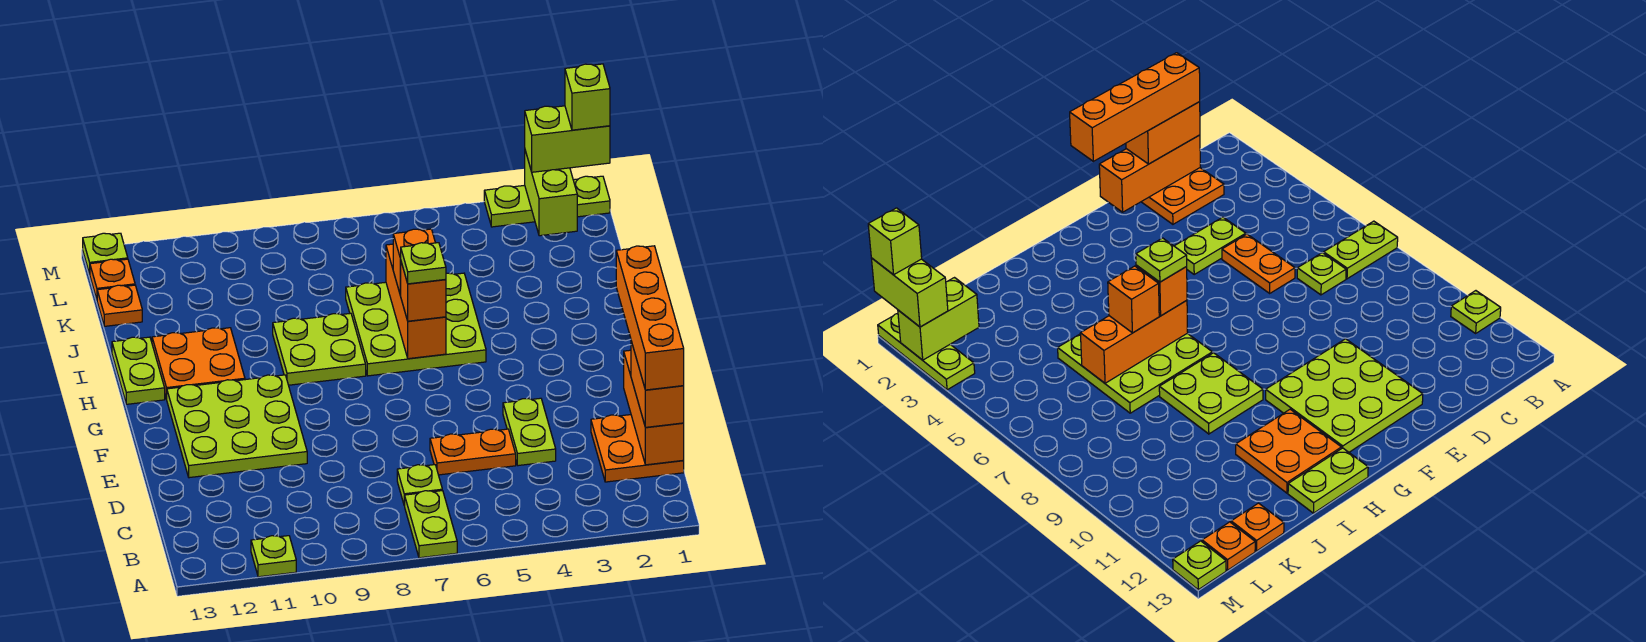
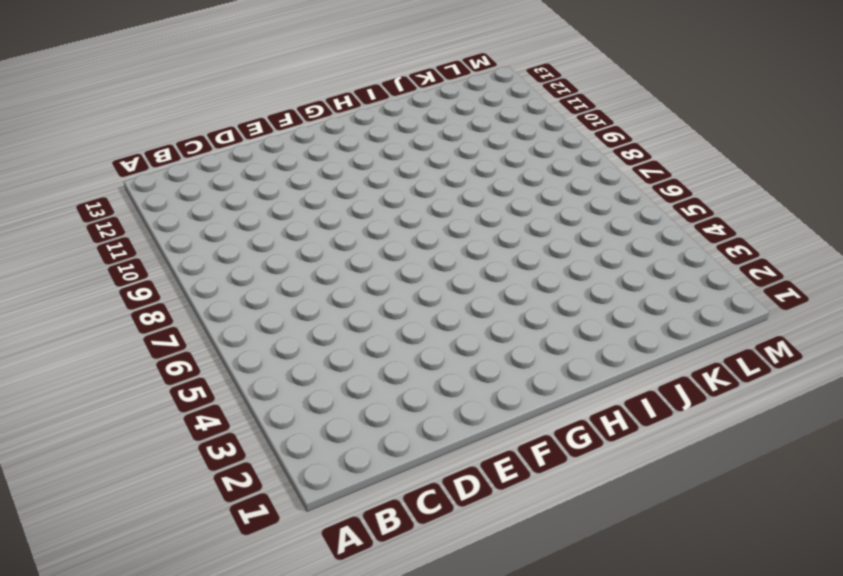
none -> lime 1x2 plate [405,491,457,558]
none -> lime 1x1 plate [251,536,296,577]
none -> orange 2x2 plate [591,415,684,482]

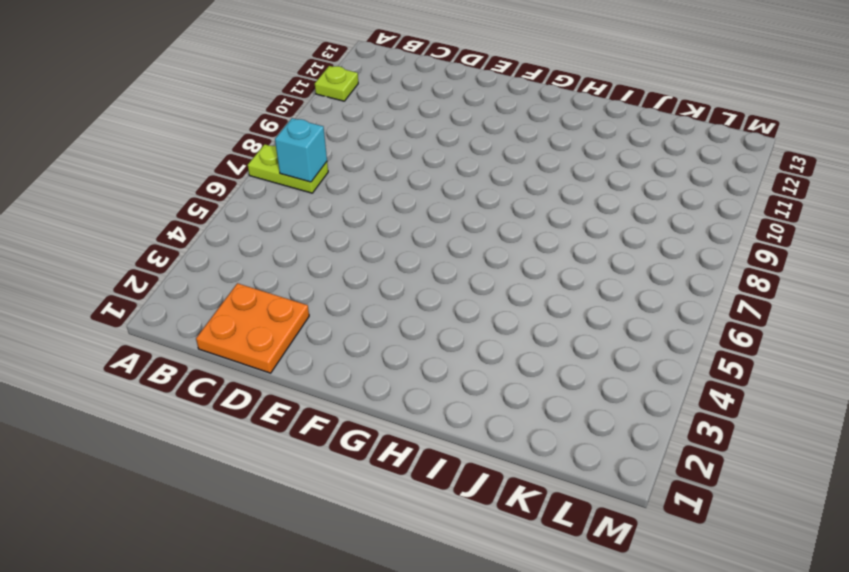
cyan 1x1 brick [275,118,327,182] -> none
none -> lime 1x1 plate [397,465,442,506]
none -> lime 1x2 plate [503,398,556,466]
none -> orange 1x2 plate [430,429,516,475]

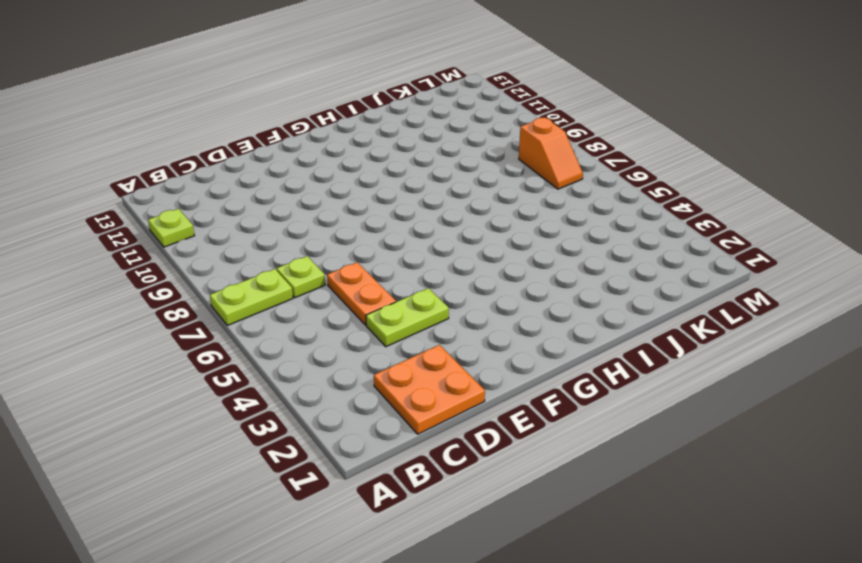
orange 1x2 slope [519,117,583,189] -> none
none -> lime 3x3 plate [167,375,307,478]
none -> lime 3x3 plate [346,273,486,376]
none -> lime 2x2 plate [273,313,366,385]

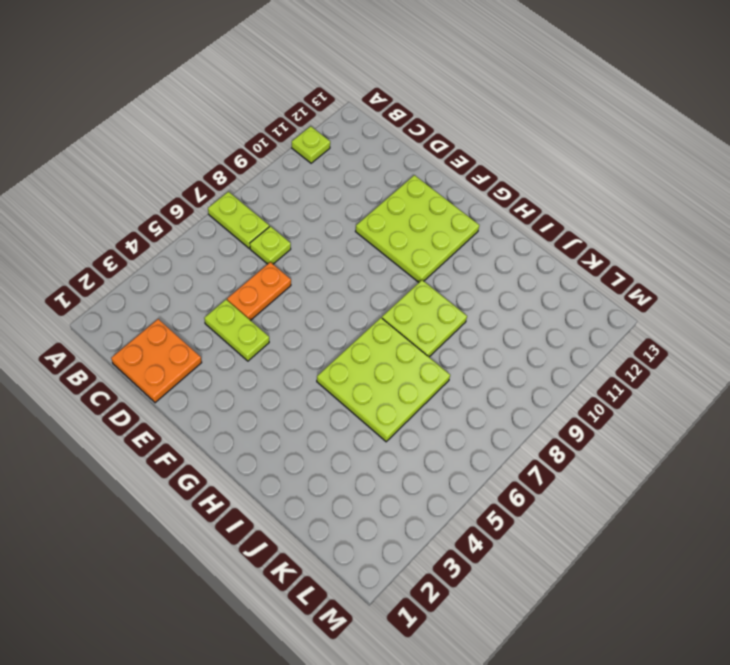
none -> orange 2x2 plate [152,328,245,399]
none -> lime 1x2 plate [112,337,165,404]
none -> orange 1x1 plate [97,285,142,326]

